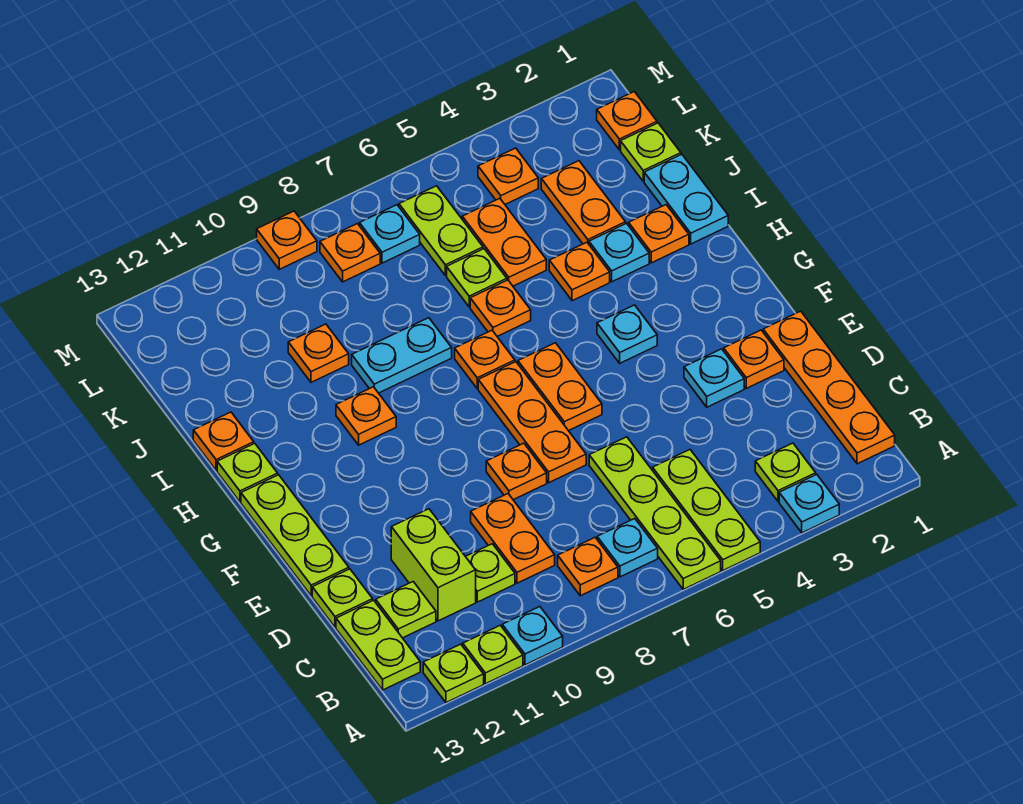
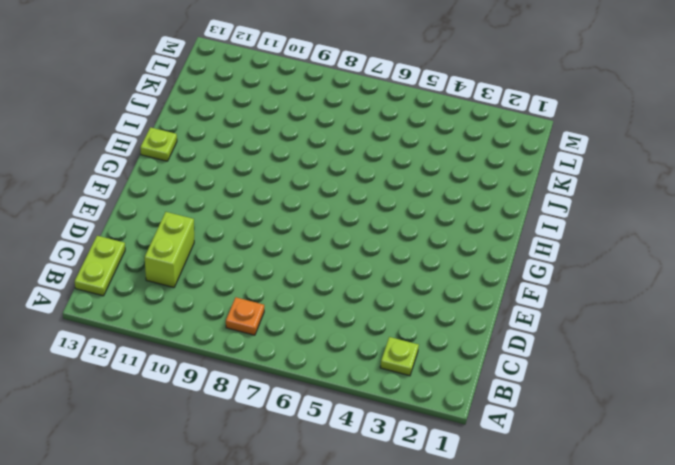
none -> cyan 1x1 plate [779,474,839,533]
none -> lime 1x3 plate [653,450,760,570]
none -> lime 1x4 plate [589,437,721,589]
none -> cyan 1x1 plate [502,607,563,665]

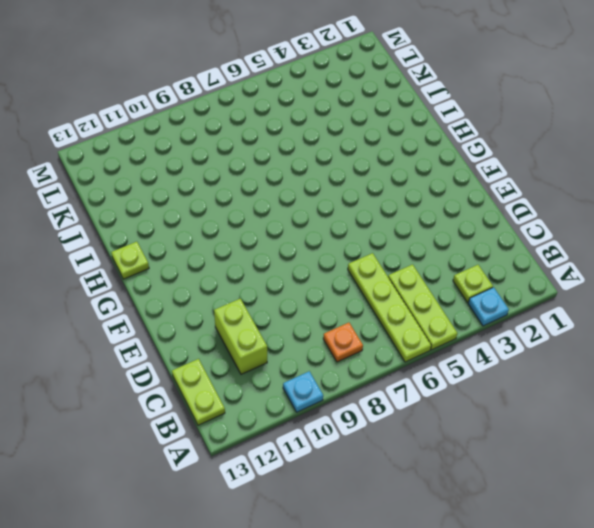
none -> lime 1x1 plate [463,625,523,684]
none -> lime 1x1 plate [423,644,484,702]
none -> orange 1x4 plate [763,311,895,464]
none -> cyan 1x1 plate [597,519,658,577]

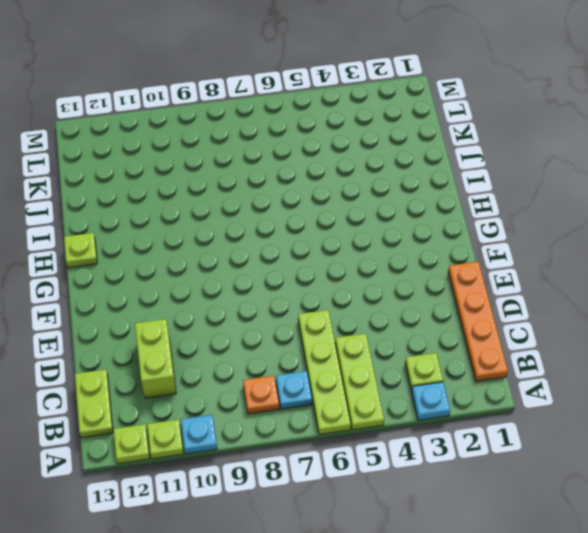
none -> orange 1x2 plate [471,494,555,583]
none -> lime 1x1 plate [465,544,515,602]
none -> lime 1x1 plate [376,582,436,638]
none -> lime 1x1 plate [312,569,373,627]

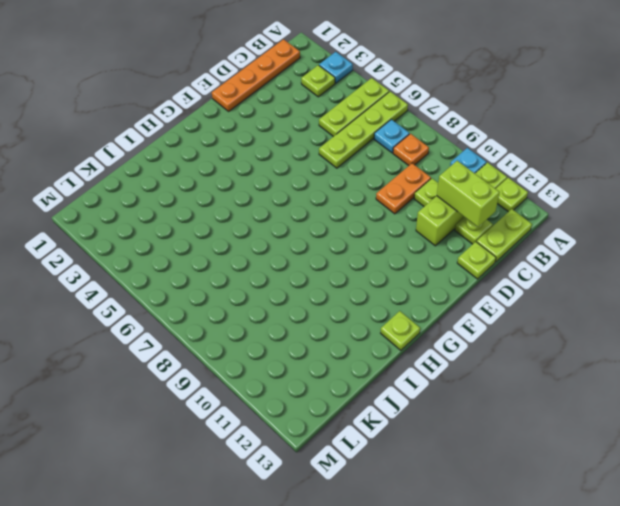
lime 1x2 brick [437,161,500,227] -> none
none -> orange 1x1 plate [724,330,784,388]
none -> cyan 1x1 plate [684,349,744,407]
none -> orange 1x3 plate [478,362,586,483]
none -> orange 1x1 plate [486,443,547,500]

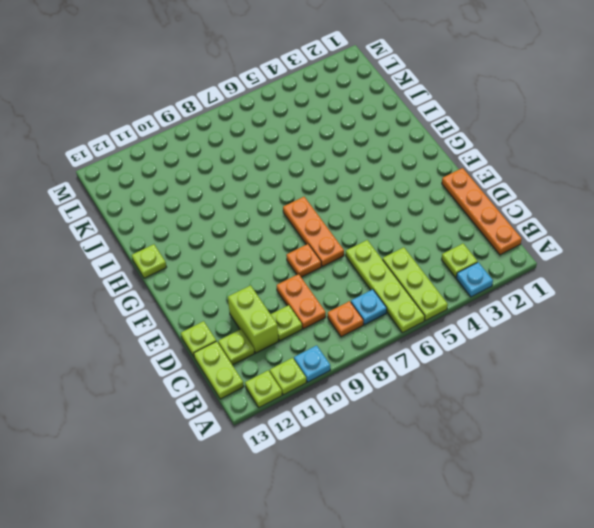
none -> orange 1x1 plate [724,330,784,388]
none -> cyan 1x1 plate [684,349,744,407]
none -> lime 1x3 plate [241,475,349,596]
none -> orange 1x2 plate [518,343,602,431]

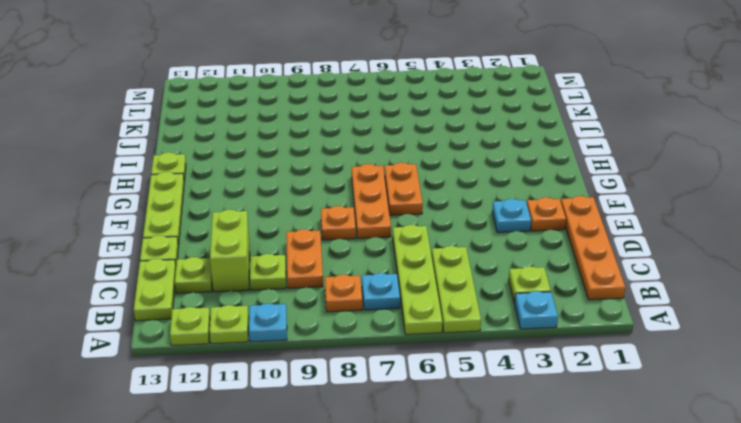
none -> cyan 1x1 plate [597,305,657,363]
none -> orange 1x1 plate [455,330,515,389]
none -> orange 1x1 plate [336,387,396,445]
none -> cyan 1x2 plate [644,154,728,244]

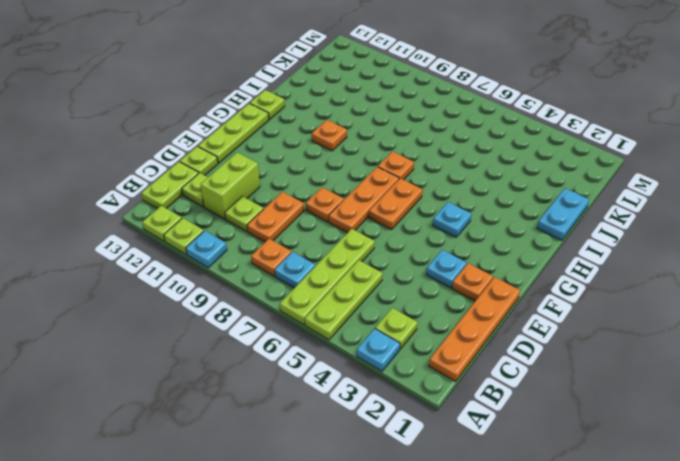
none -> orange 1x1 plate [629,205,689,263]
none -> cyan 1x1 plate [589,223,649,282]
none -> orange 1x1 plate [549,242,610,301]
none -> orange 1x1 plate [470,280,531,336]

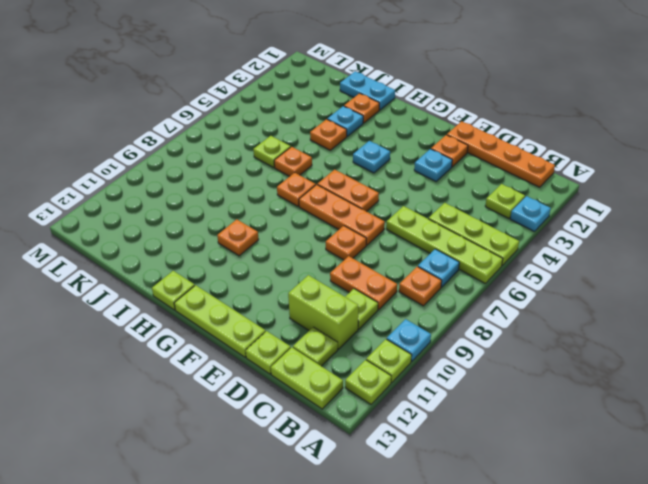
none -> cyan 1x2 plate [352,318,452,393]
none -> orange 1x1 plate [193,412,254,470]
none -> orange 1x2 plate [541,161,626,244]
none -> orange 1x2 plate [462,198,546,286]

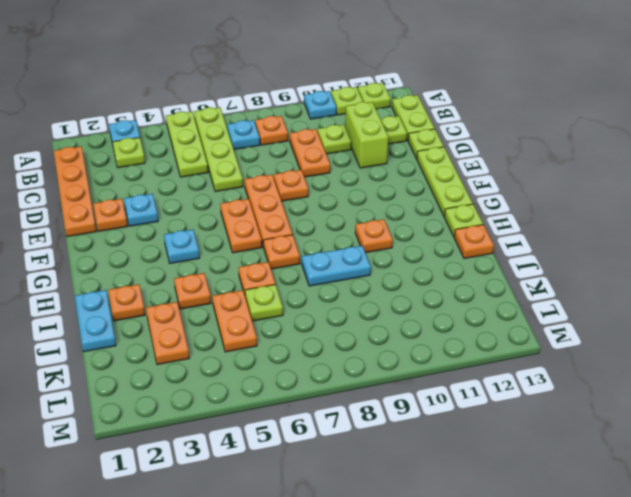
none -> cyan 1x1 plate [589,223,649,282]
none -> orange 1x1 plate [288,324,349,382]
none -> lime 1x1 plate [621,123,681,181]
none -> lime 1x2 plate [399,186,483,276]

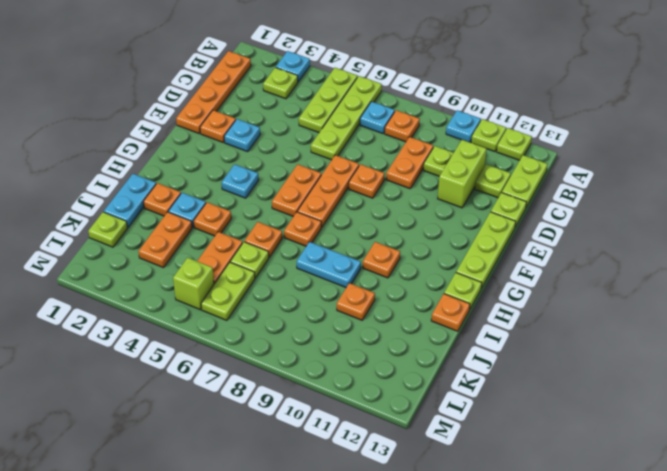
lime 1x1 brick [173,258,214,310] -> none
none -> orange 1x1 plate [597,92,657,150]
none -> orange 1x1 plate [478,148,538,204]
none -> cyan 1x1 plate [359,205,420,263]
none -> orange 1x1 plate [320,224,380,282]

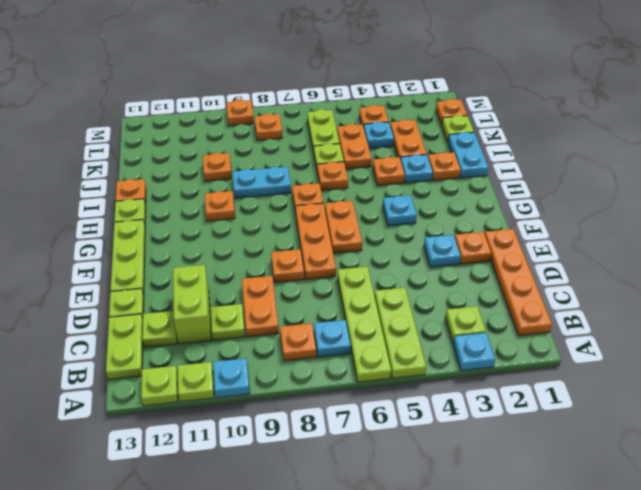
cyan 1x1 plate [364,122,394,149] -> cyan 1x1 plate moved to [359,205,420,263]

